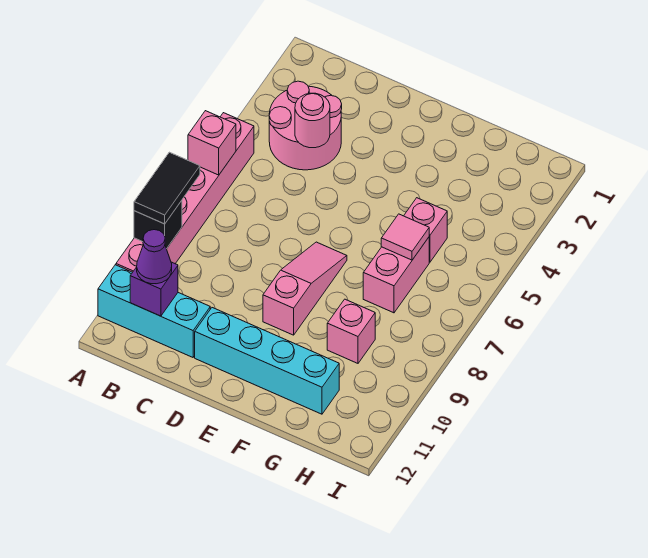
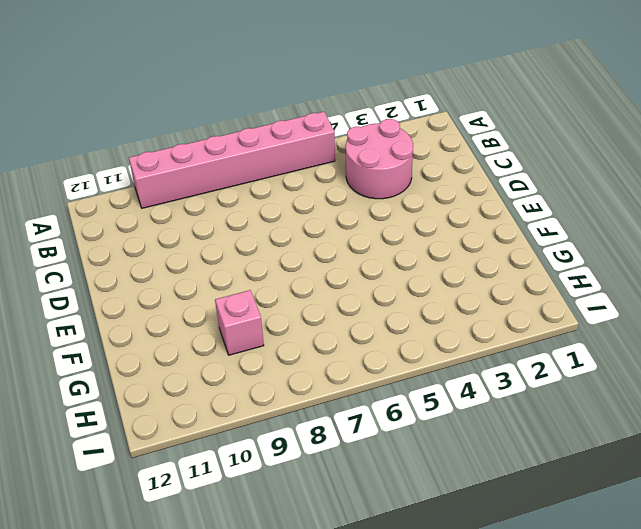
none -> cyan 1x3 brick [98,265,210,357]
none -> cyan 1x4 brick [195,308,339,414]
none -> pink 1x3 slope [263,242,347,335]

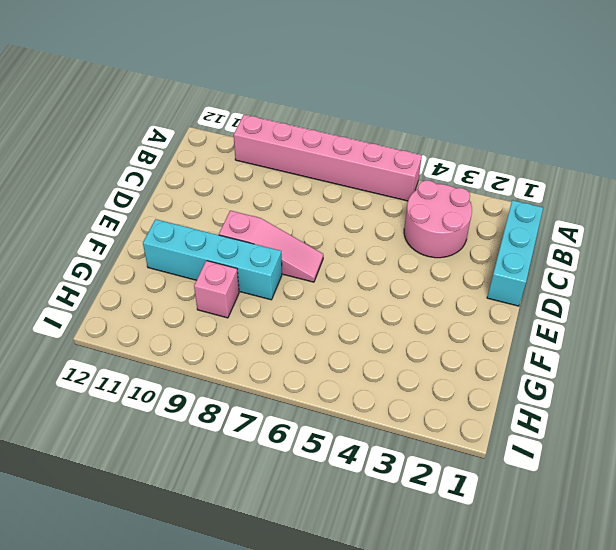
cyan 1x3 brick [487,200,543,306] -> cyan 1x3 brick moved to [98,265,210,357]
cyan 1x4 brick [143,219,282,300] -> cyan 1x4 brick turned to [195,308,339,414]
none -> pink 1x1 brick [404,198,447,262]
none -> pink 1x2 brick [363,237,429,313]
none -> pink 1x1 brick [188,111,236,175]

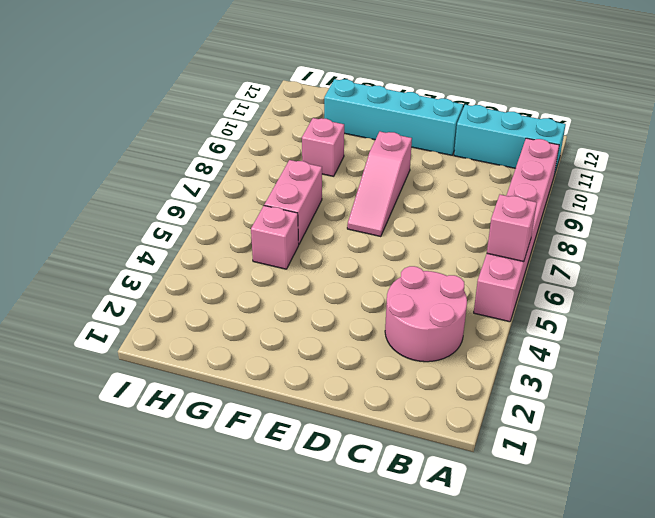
none -> black 1x1 brick [134,201,182,249]
none -> purple 1x1 brick [130,262,178,316]
none -> pink 1x1 round brick [295,93,330,148]

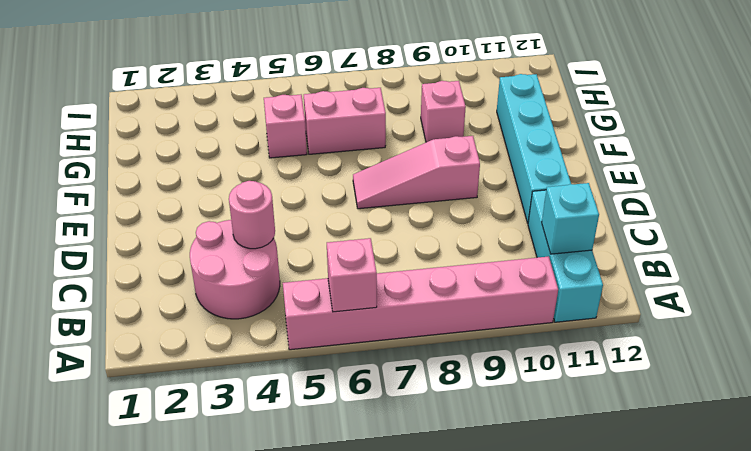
cyan 1x1 brick [542,183,599,254] -> purple 1x1 brick [130,262,178,316]
none -> black 1x1 brick [134,201,182,249]
none -> pink 1x1 tile [381,214,429,260]
none -> black 1x2 tile [134,152,200,224]

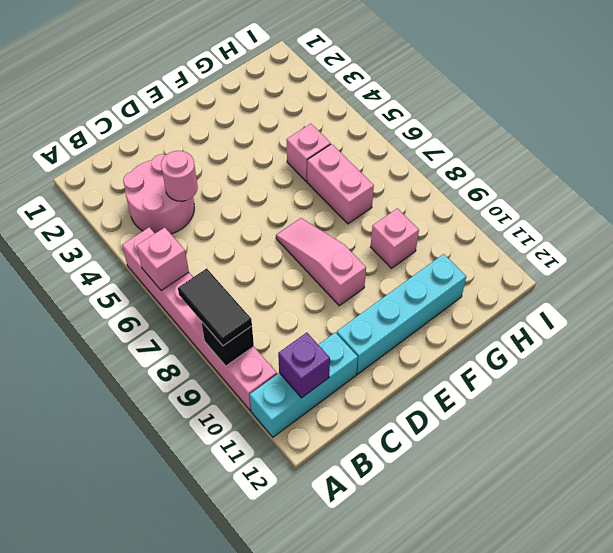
none -> pink 1x1 tile [381,214,429,260]
none -> purple 1x1 cone [137,230,172,284]

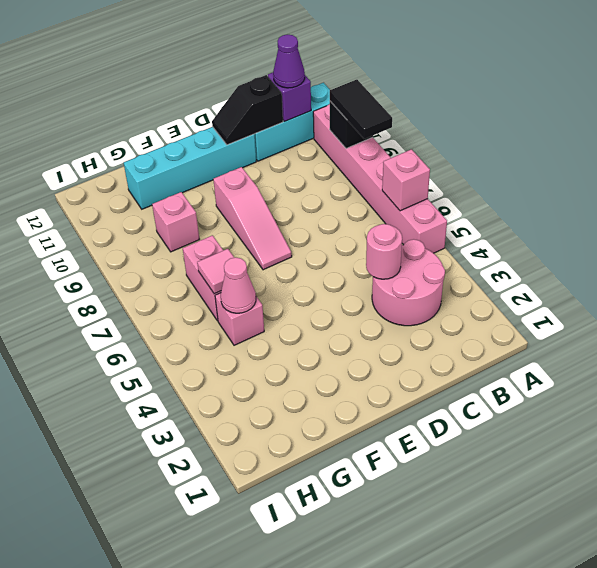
black 1x2 slope [212,75,283,145] -> none
pink 1x1 cone [221,257,256,313] -> none

